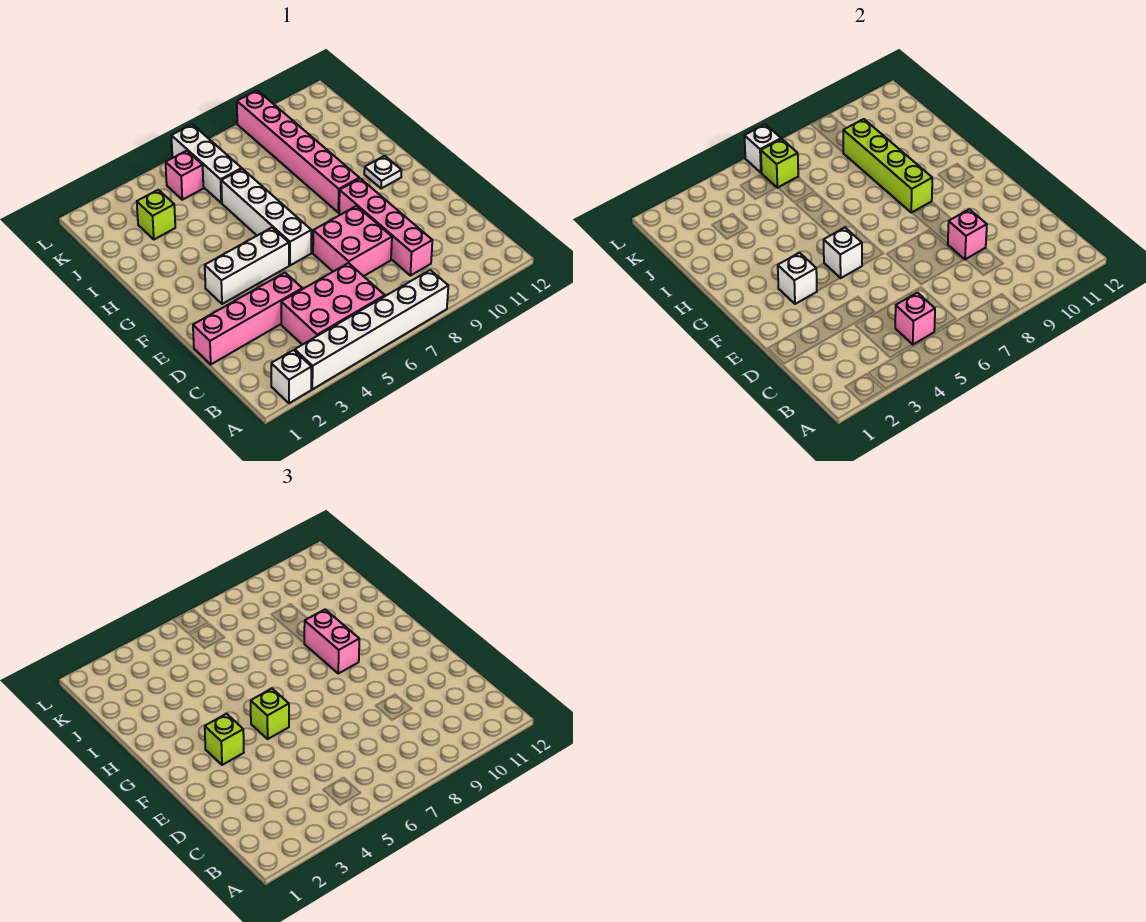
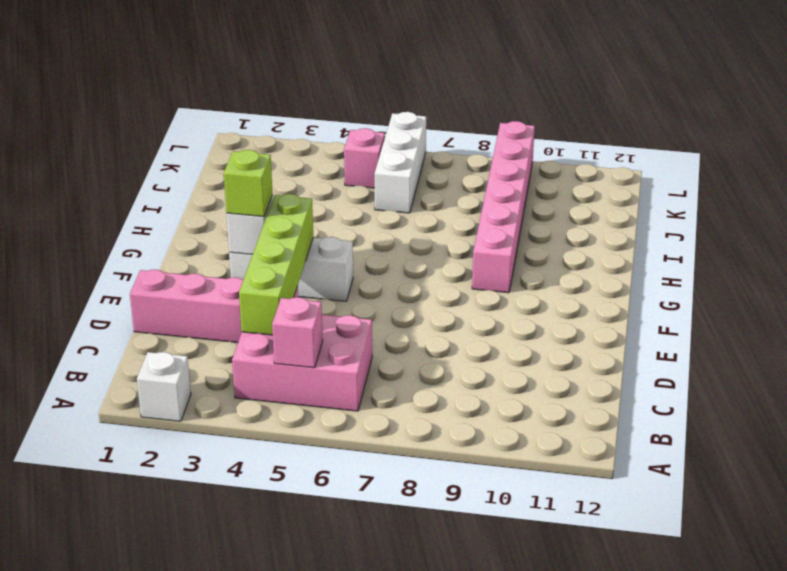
lime 1x4 brick [239,194,313,335] -> lime 1x4 brick moved to [843,119,932,213]
none -> white 1x6 brick [295,270,448,389]
none -> pink 1x4 brick [339,178,432,276]
none -> pink 2x2 brick [313,206,392,276]

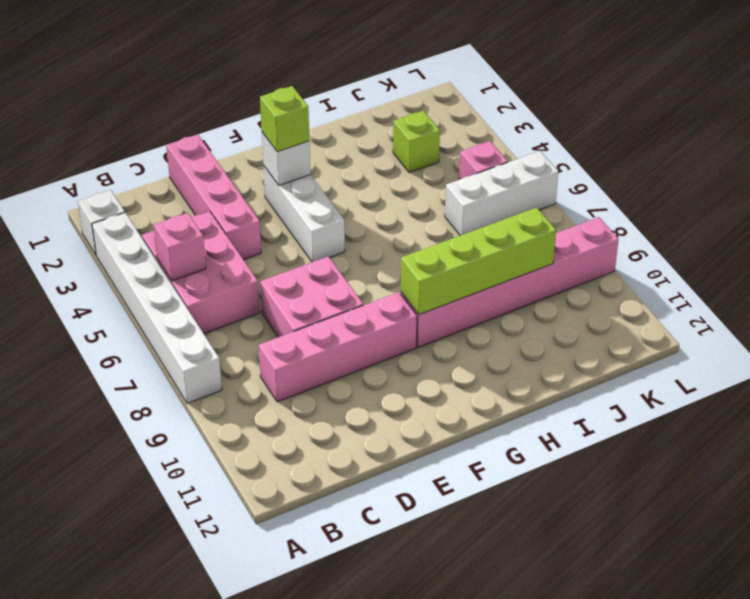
none -> white 1x4 brick [221,169,311,265]
none -> white 1x1 plate [364,156,402,189]
none -> pink 1x1 brick [948,209,987,260]

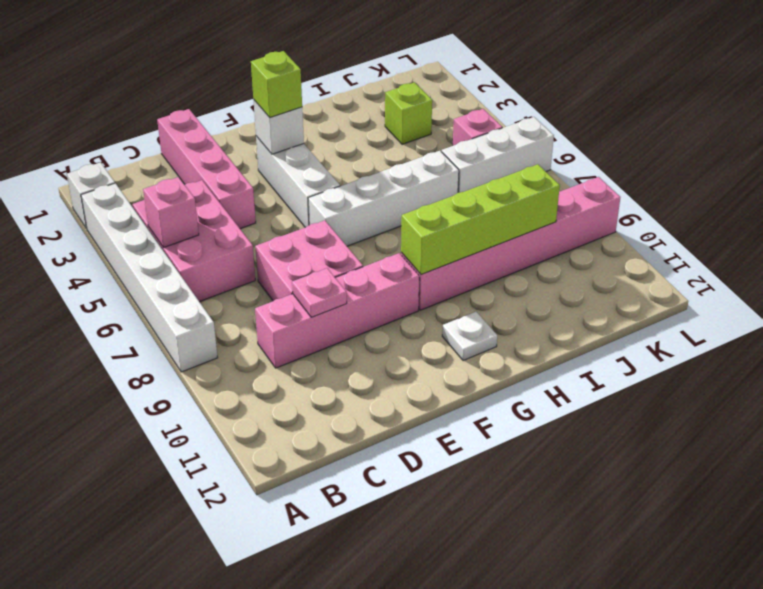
pink 1x1 plate [292,268,347,317] -> pink 1x1 brick [948,209,987,260]
none -> white 1x1 brick [824,228,862,278]
none -> lime 1x1 brick [761,139,798,188]
none -> white 1x1 brick [744,124,781,173]

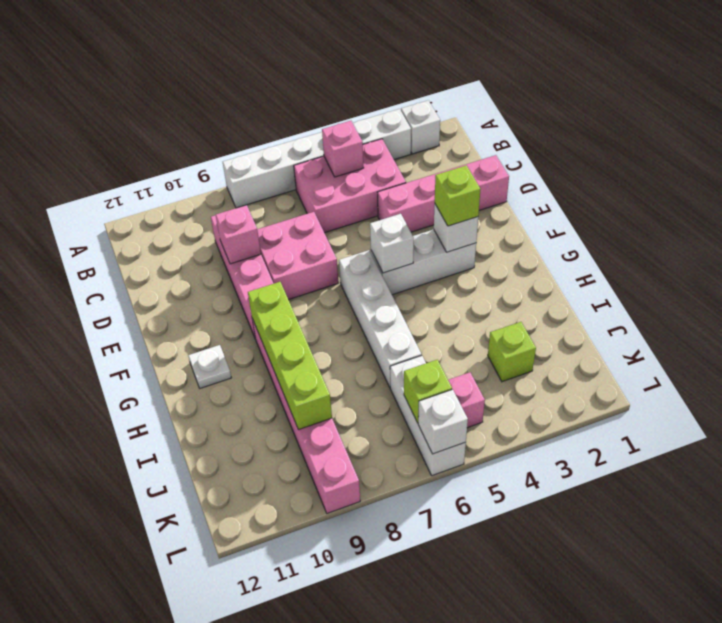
none -> lime 1x1 brick [251,689,289,739]
none -> pink 1x2 brick [304,610,359,674]

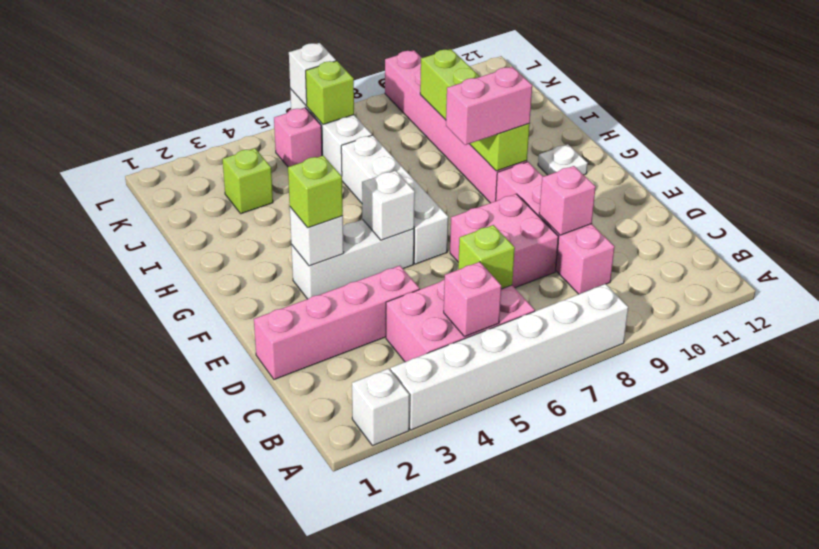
lime 1x1 brick [458,225,515,289] -> lime 1x1 brick moved to [251,689,289,739]
pink 1x2 brick [446,67,532,145] -> pink 1x2 brick turned to [304,610,359,674]

